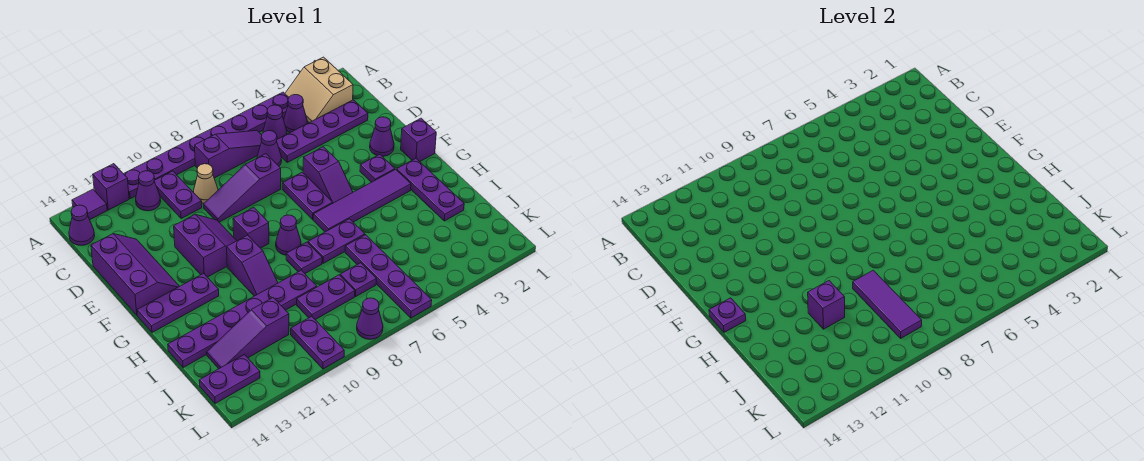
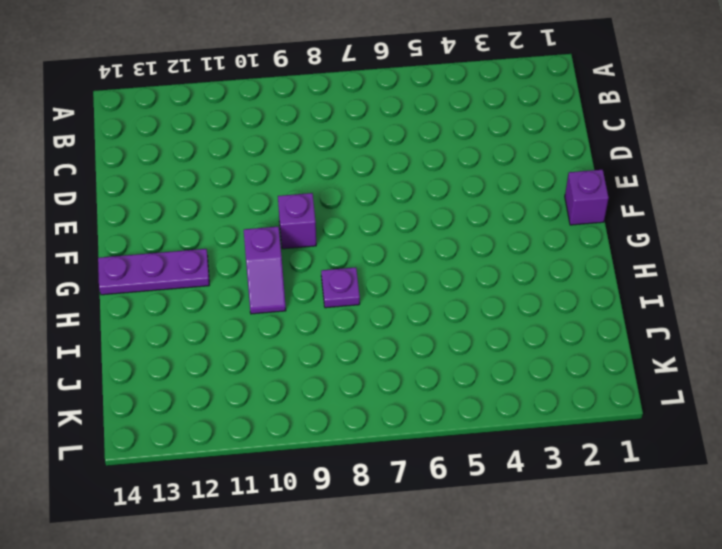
none -> tan 2x2 slope [285,57,353,123]
none -> purple 1x8 plate [124,92,289,199]
none -> purple 1x1 brick [93,164,129,210]
none -> purple 1x1 tile [72,189,107,220]

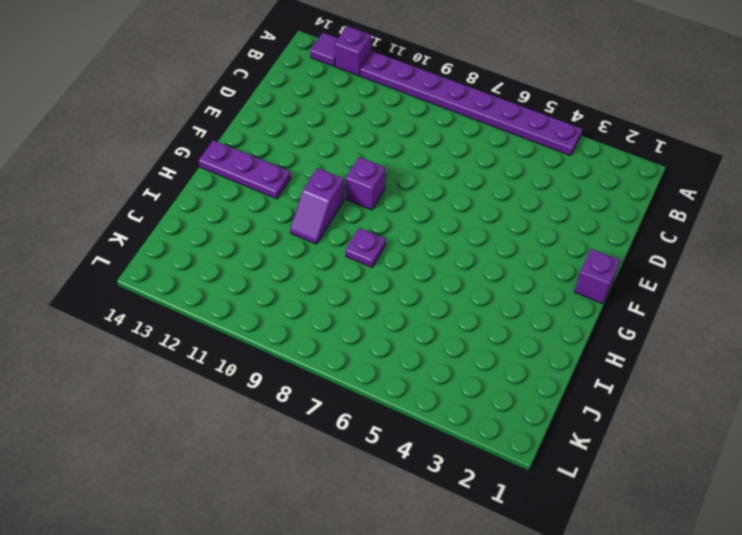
none -> tan 2x2 slope [285,57,353,123]
none -> purple 1x1 cone [284,95,308,132]
none -> purple 1x1 cone [263,105,287,139]
none -> purple 1x3 slope [195,130,262,178]

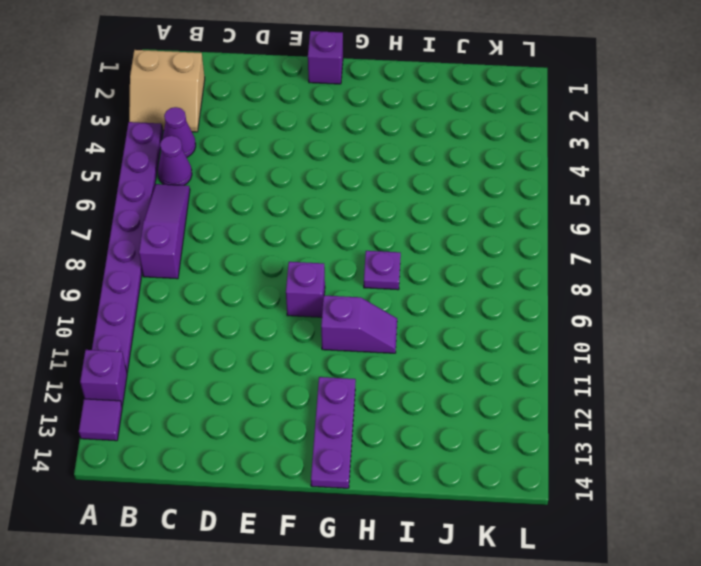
none -> purple 1x2 plate [154,171,202,219]
none -> purple 1x1 cone [136,171,161,211]
none -> purple 1x1 cone [69,205,95,245]
none -> purple 1x4 plate [277,100,368,162]

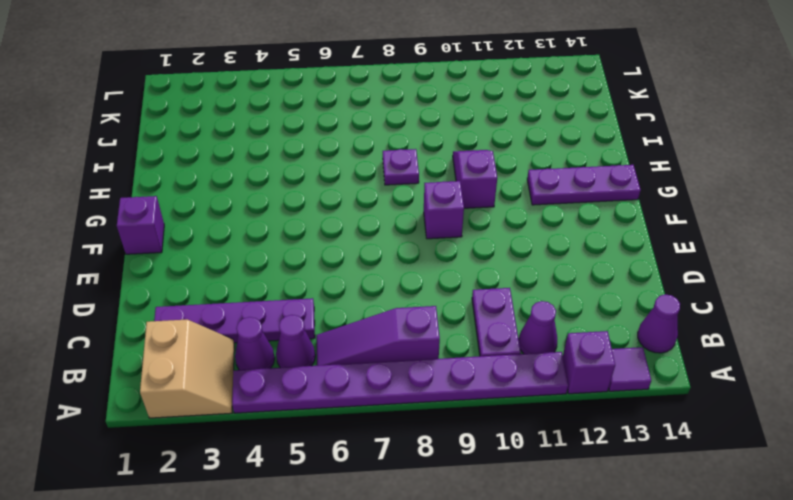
none -> purple 1x1 cone [257,131,282,166]
none -> tan 1x1 cone [193,164,218,203]
none -> purple 1x3 slope [203,154,281,222]
none -> purple 2x3 slope [91,234,179,315]

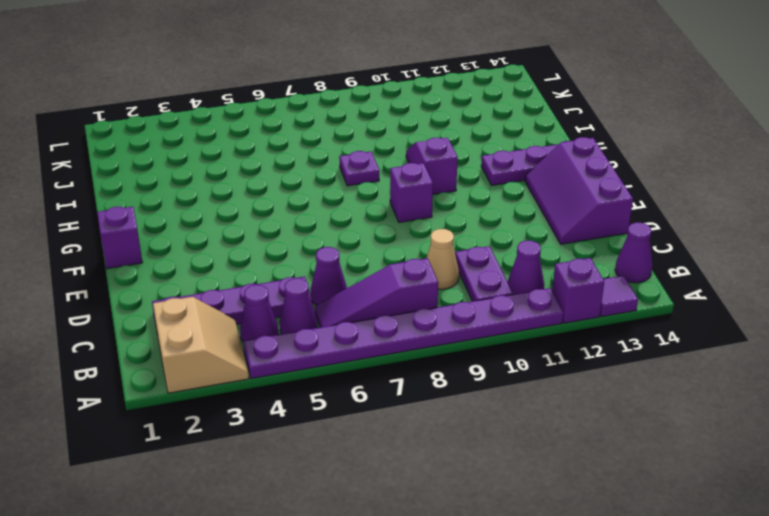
none -> purple 1x3 slope [203,154,281,222]
none -> purple 1x1 cone [370,117,394,156]
none -> purple 1x2 slope [303,147,353,203]
none -> purple 1x2 plate [282,172,333,220]

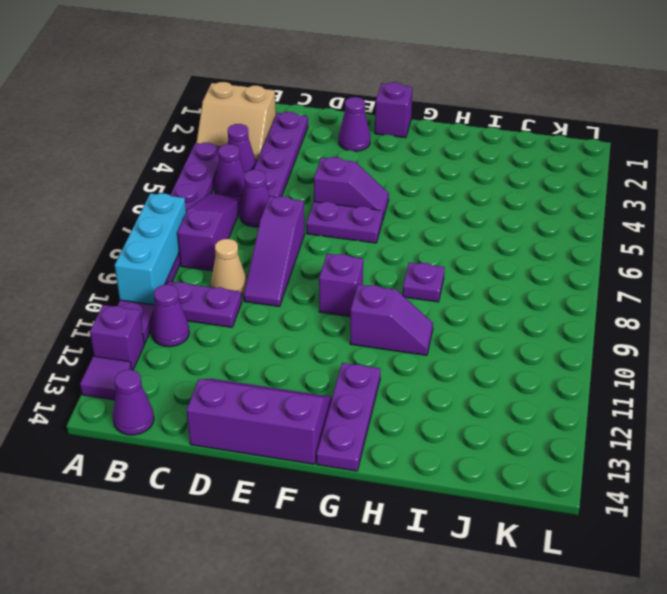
cyan 1x3 brick [115,193,186,305] -> none
none -> purple 2x2 slope [174,215,237,277]
none -> purple 1x1 plate [360,154,395,182]
none -> purple 1x3 plate [397,159,464,221]
none -> purple 1x4 tile [313,169,411,232]

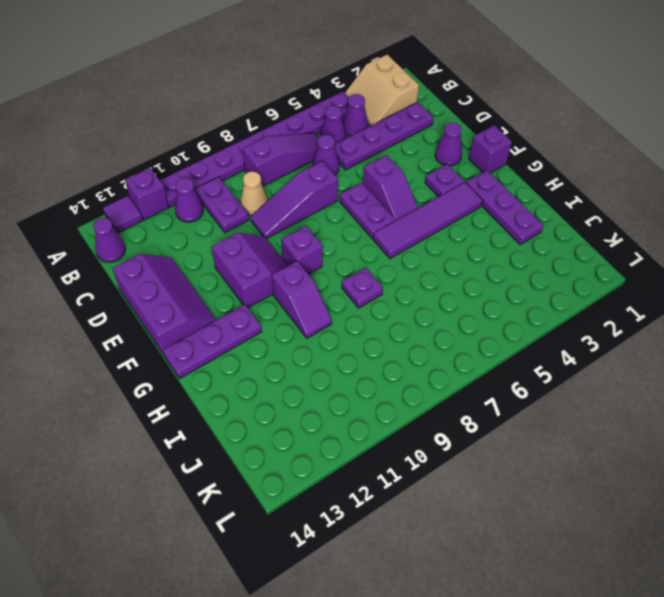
none -> purple 1x1 cone [276,215,301,255]
none -> purple 1x2 plate [308,219,365,263]
none -> purple 1x4 plate [345,235,432,318]
none -> purple 1x6 plate [168,270,317,368]

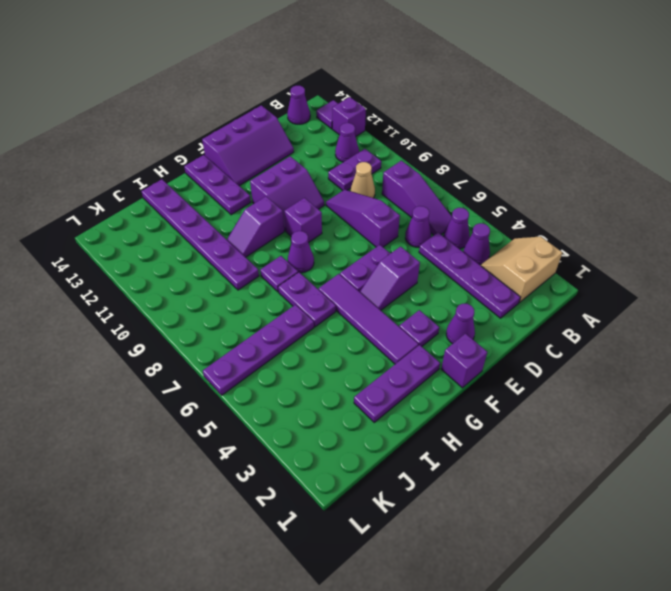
none -> purple 1x8 plate [124,92,289,199]
none -> purple 1x1 plate [340,263,376,296]
none -> purple 1x2 plate [297,275,355,320]
none -> purple 1x3 slope [207,298,289,369]

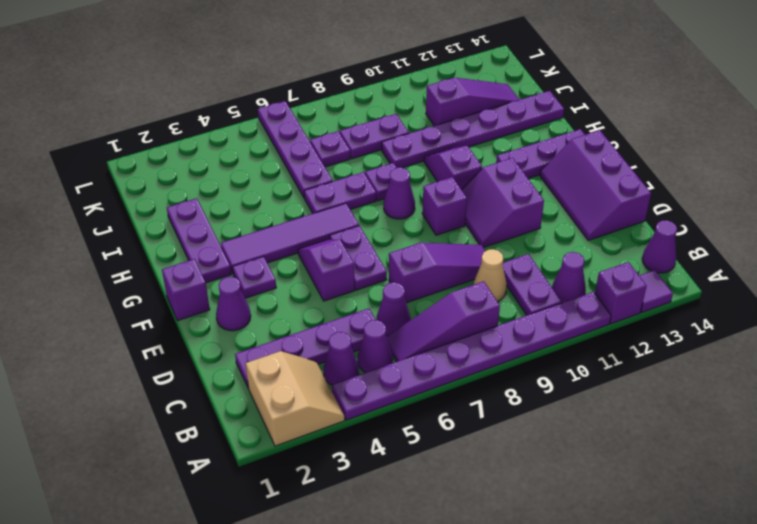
none -> purple 1x2 plate [291,316,344,369]
none -> purple 1x2 plate [199,354,260,404]
none -> purple 1x1 cone [357,298,383,339]
none -> purple 1x1 plate [709,298,746,332]

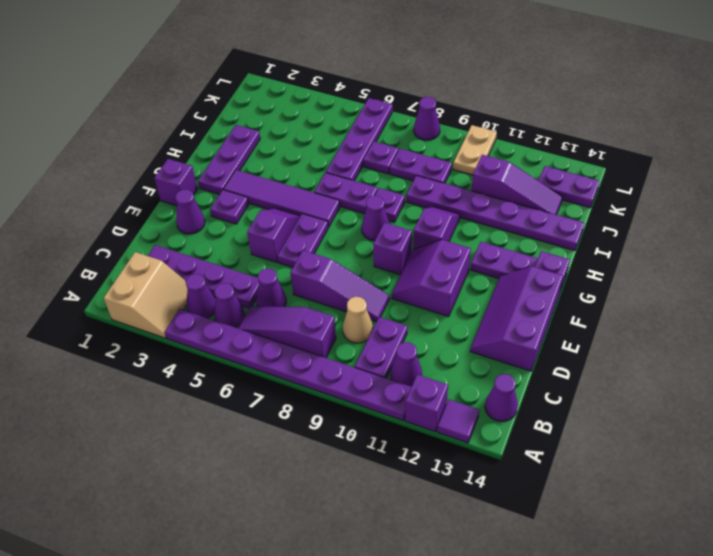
tan 1x2 plate [453,125,497,175] -> purple 1x2 plate [291,316,344,369]
none -> purple 1x3 tile [853,270,922,338]
none -> purple 1x1 brick [808,281,845,329]

